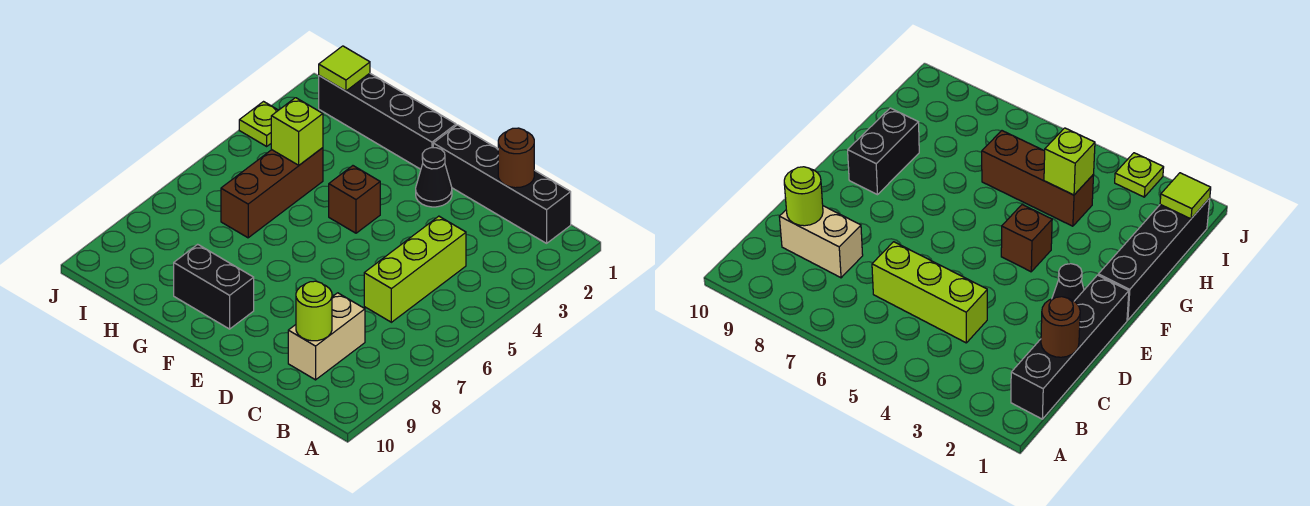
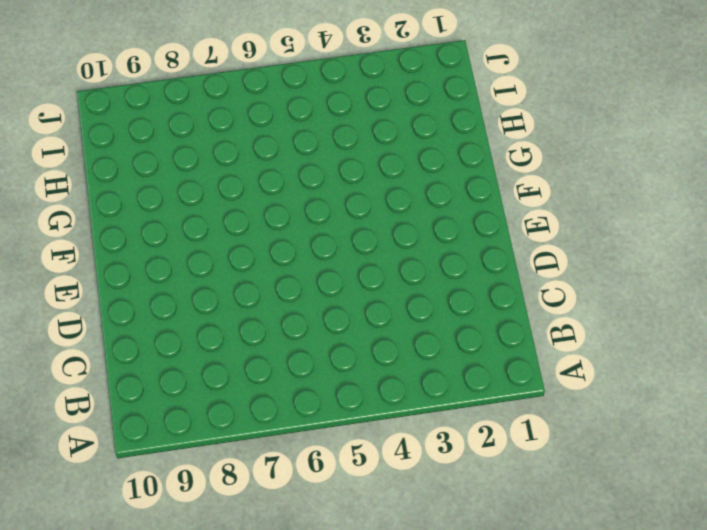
none -> black 1x4 brick [433,125,571,243]
none -> lime 1x3 brick [364,216,466,322]
none -> tan 1x2 brick [288,293,365,380]

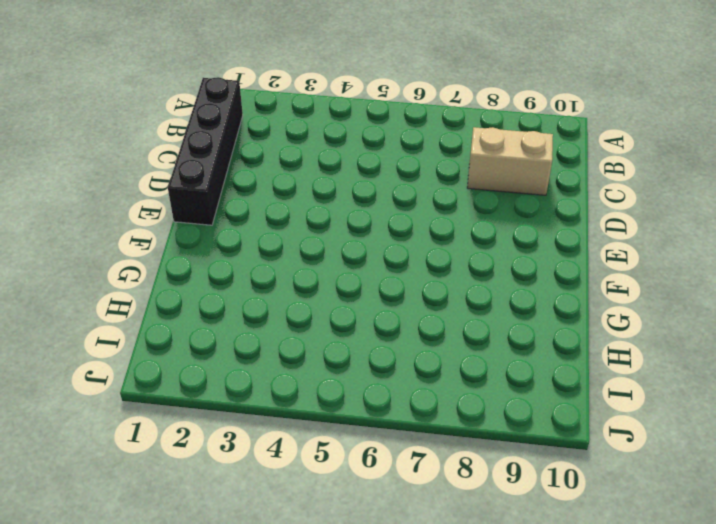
none -> lime 1x3 brick [364,216,466,322]
none -> black 1x1 cone [416,148,452,207]
none -> black 1x4 brick [319,73,456,169]

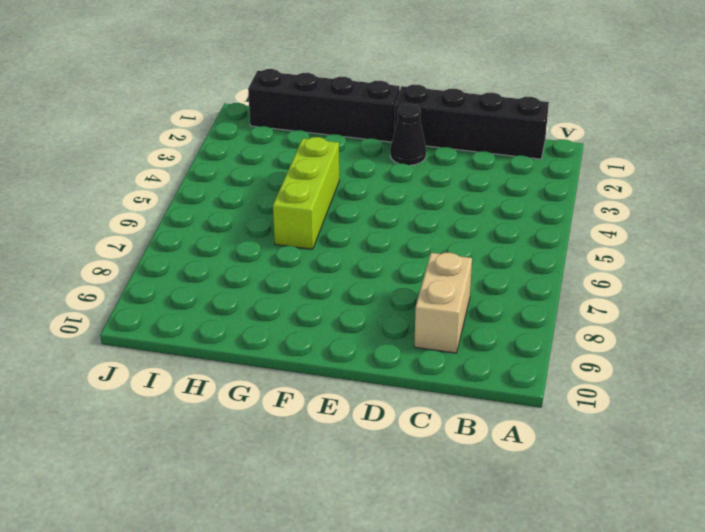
lime 1x3 brick [273,137,339,249] -> lime 1x3 brick moved to [364,216,466,322]
none -> brown 1x1 brick [329,166,380,233]
none -> black 1x2 brick [174,244,254,329]
none -> brown 1x3 brick [221,148,323,238]

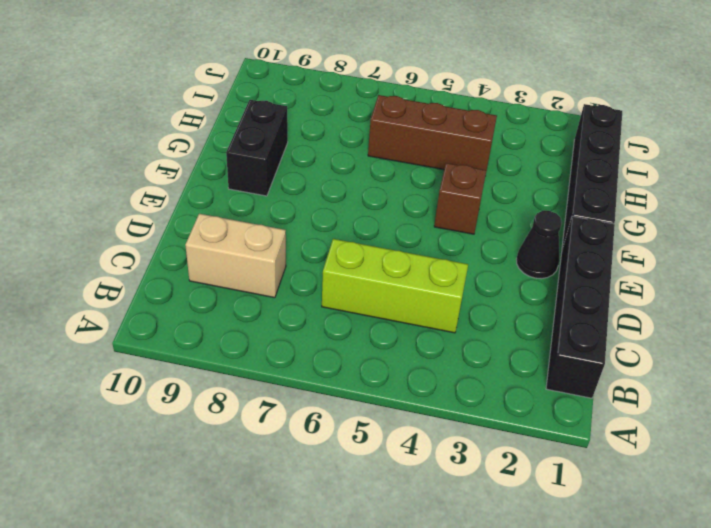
none -> lime 1x1 plate [239,102,278,146]
none -> brown 1x1 round brick [498,128,534,188]
none -> lime 1x1 round brick [296,281,332,341]

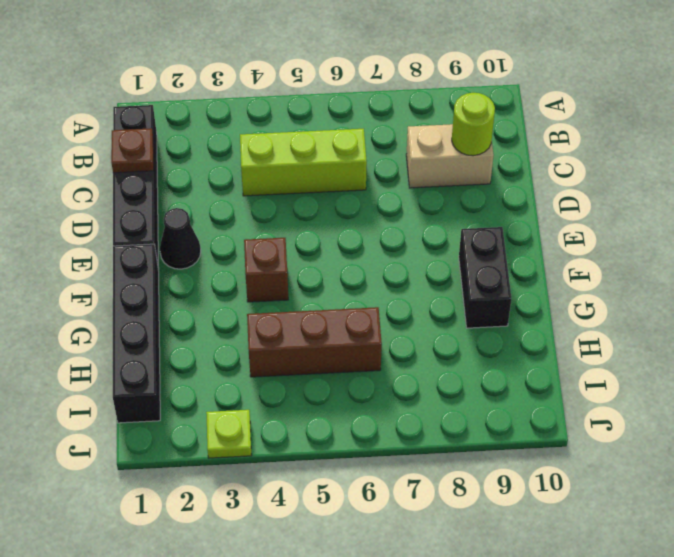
brown 1x1 plate [111,128,154,173] -> brown 1x1 round brick [498,128,534,188]
none -> lime 1x1 brick [271,98,323,165]
none -> lime 1x1 tile [319,46,370,91]

